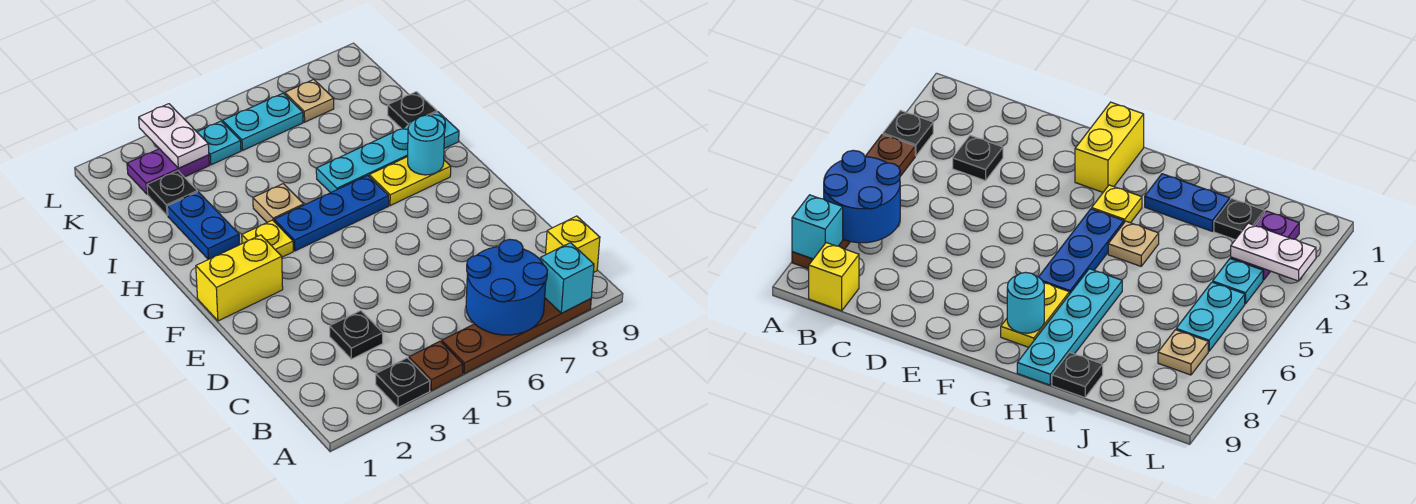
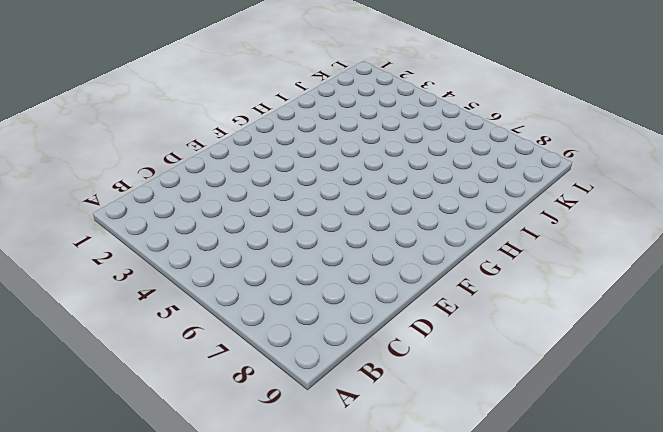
none -> black 1x1 plate [376,358,430,408]
none -> brown 1x1 plate [409,341,463,391]
none -> brown 1x4 plate [442,298,591,374]

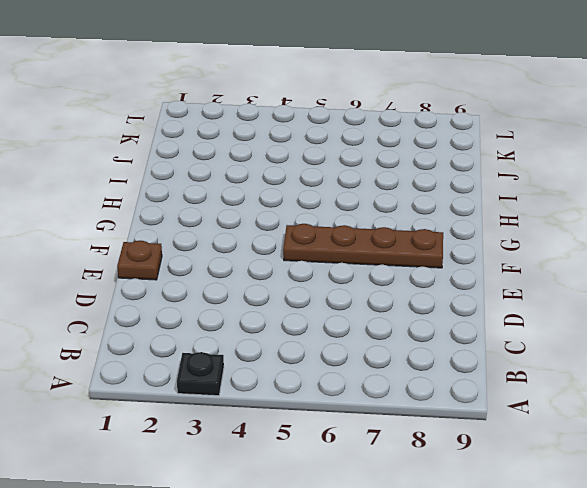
brown 1x1 plate [117,240,162,280] -> brown 1x1 plate moved to [409,341,463,391]
brown 1x4 plate [283,224,443,268] -> brown 1x4 plate moved to [442,298,591,374]
none -> yellow 1x1 brick [546,216,600,273]
none -> black 1x1 plate [330,311,383,359]
none -> yellow 1x2 brick [196,235,283,321]

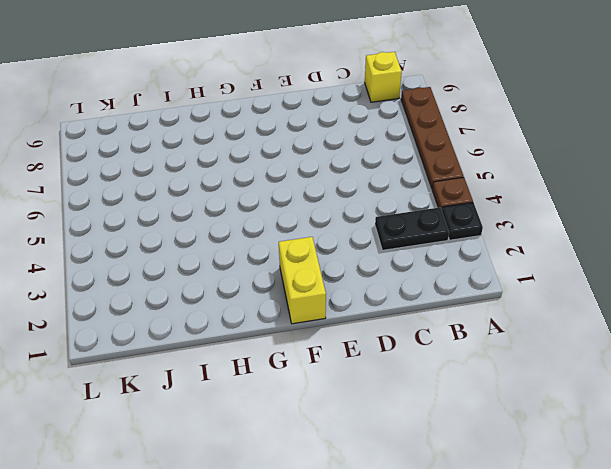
black 1x2 plate [375,207,449,250] -> black 1x1 plate [330,311,383,359]
none -> yellow 1x1 plate [242,220,293,257]
none -> blue 1x3 plate [274,175,389,251]
none -> yellow 1x2 plate [369,157,451,206]

